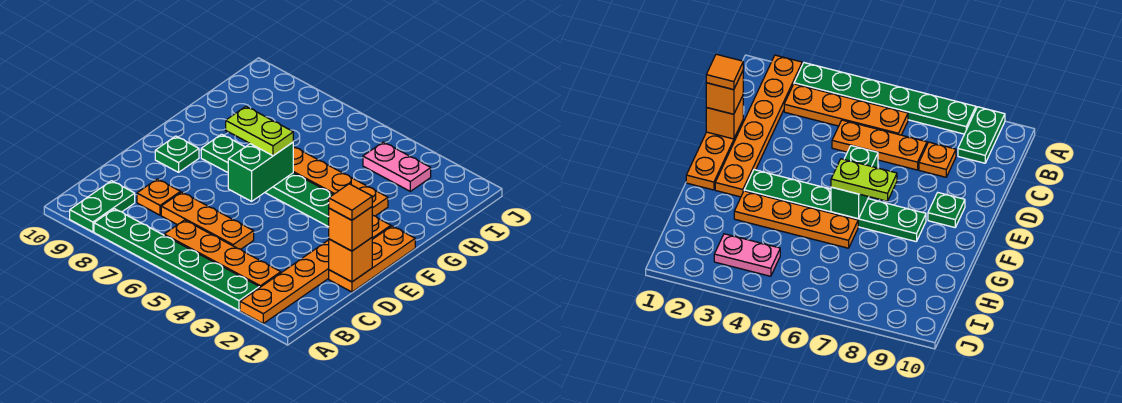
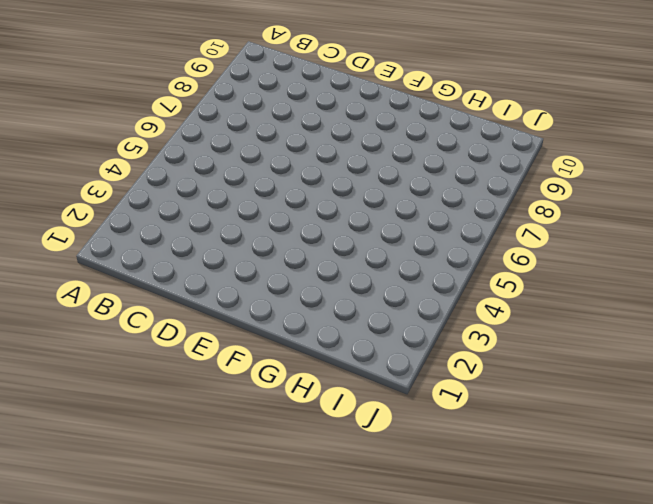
none -> orange 1x6 plate [240,215,391,323]
none -> green 1x6 plate [94,209,259,310]
none -> green 1x2 plate [70,181,135,232]

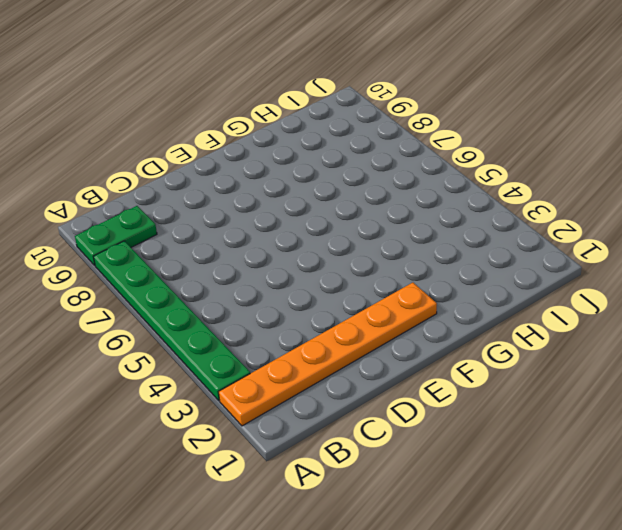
none -> orange 1x4 plate [164,220,281,288]
none -> orange 1x3 plate [161,192,254,249]
none -> orange 1x1 plate [137,179,180,215]

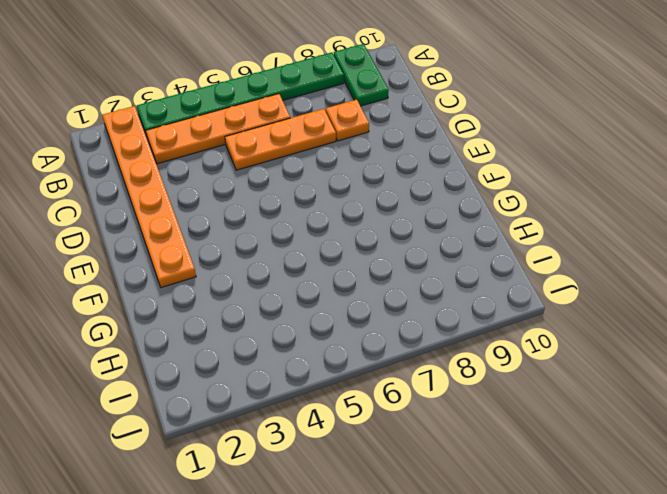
none -> orange 1x3 plate [329,226,415,292]
none -> green 1x1 plate [155,136,199,172]
none -> green 1x6 plate [201,134,334,227]

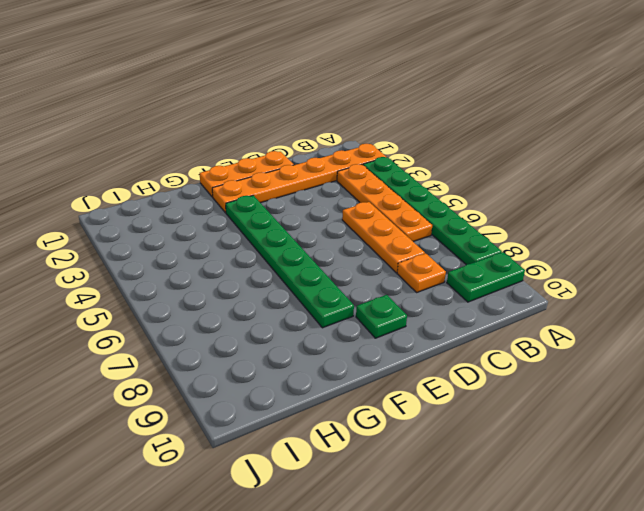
none -> orange 1x4 plate [293,146,388,216]
none -> pink 1x2 plate [363,142,431,191]
none -> orange 1x1 brick [329,238,372,282]

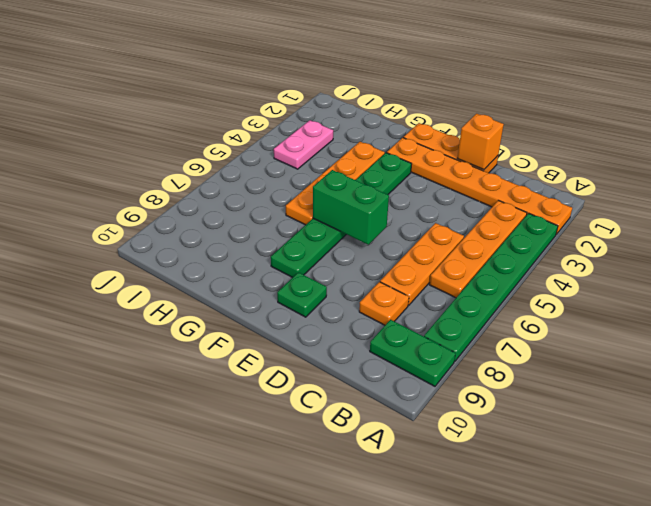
none -> orange 1x1 brick [329,207,372,251]
none -> lime 1x2 plate [226,107,293,156]
none -> orange 1x1 tile [329,184,372,220]

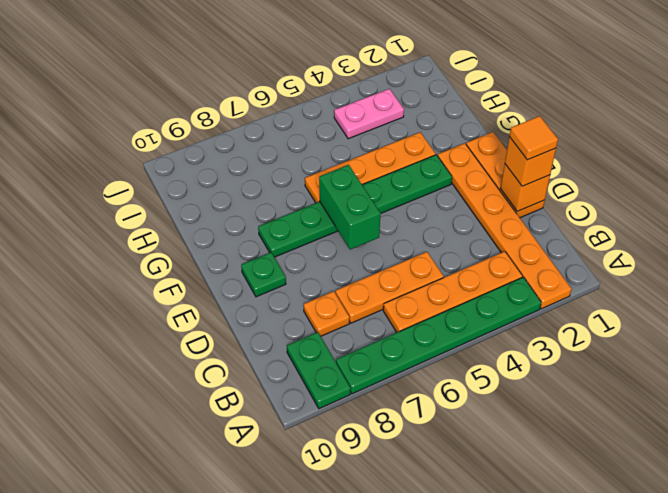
none -> lime 1x2 plate [226,107,293,156]

